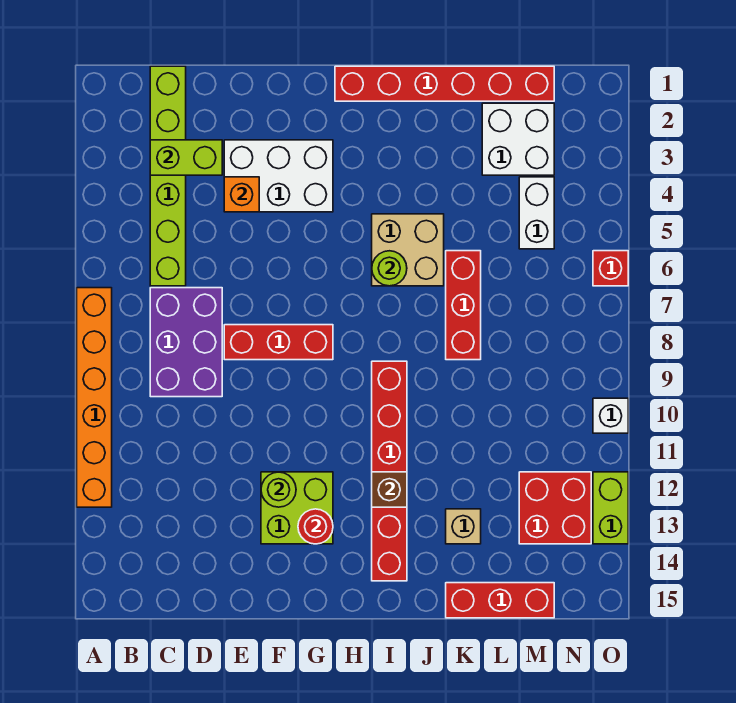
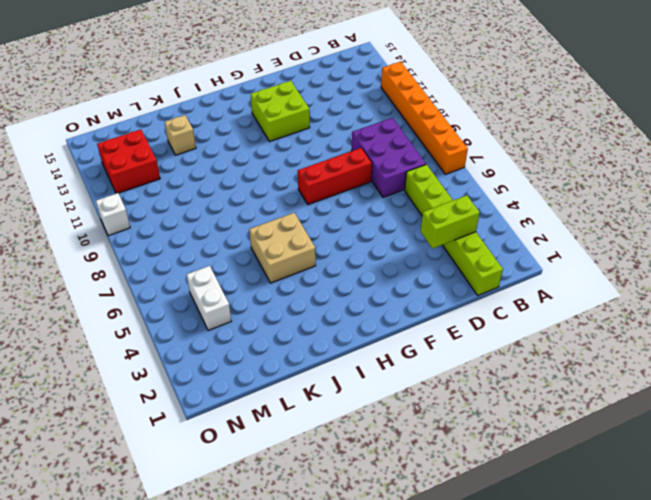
none -> white 2x3 brick [224,140,333,212]
none -> red 1x6 brick [335,66,554,101]
none -> red 1x6 brick [372,361,407,581]

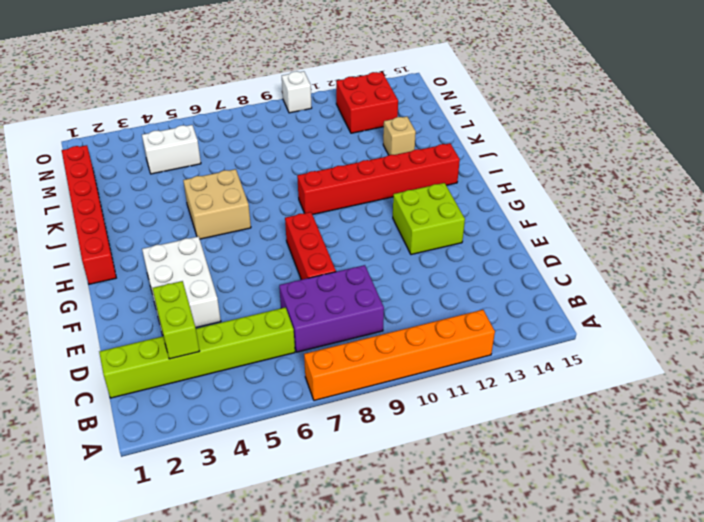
none -> red 1x3 brick [446,251,481,360]
none -> red 1x3 brick [446,583,554,618]
none -> white 2x2 brick [482,103,554,175]

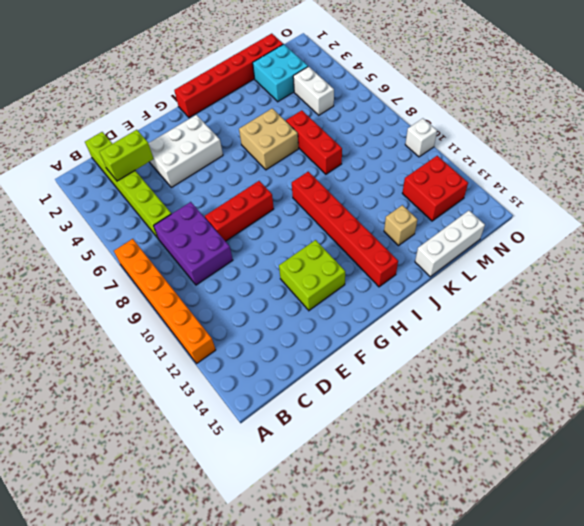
white 1x3 brick [415,211,485,277] -> red 1x3 brick [446,583,554,618]
cyan 2x2 brick [253,44,308,102] -> white 2x2 brick [482,103,554,175]
none -> red 1x1 brick [593,251,628,286]
none -> lime 1x2 brick [593,472,628,544]
none -> orange 1x1 brick [224,177,259,212]

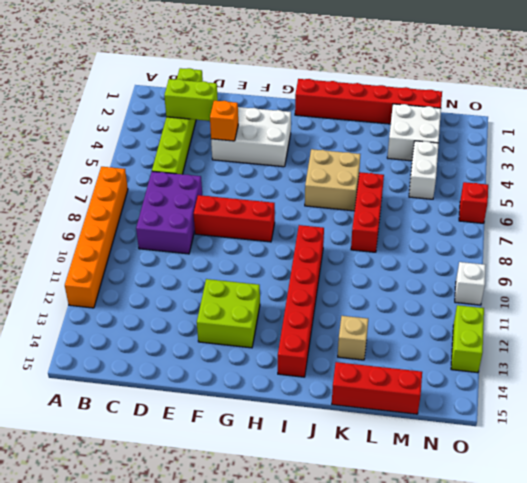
none -> red 2x2 brick [519,472,591,544]
none -> lime 1x1 round brick [261,472,296,507]
none -> red 1x1 round brick [298,509,333,544]

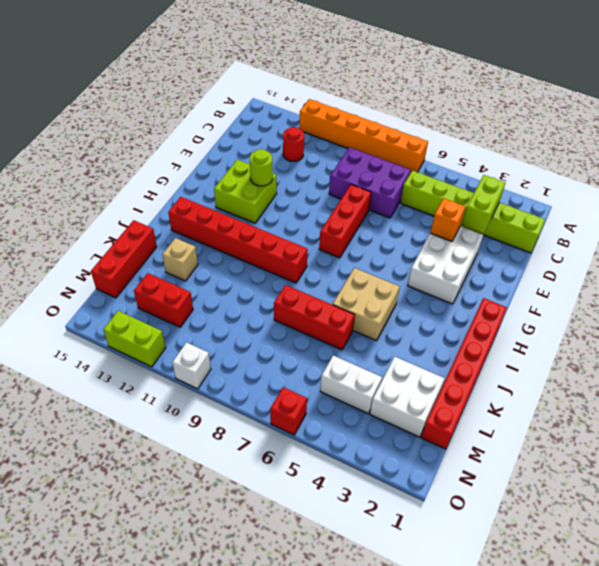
red 1x1 round brick [283,127,304,161] -> red 1x1 round brick moved to [298,509,333,544]
red 1x2 brick [134,273,193,327] -> red 2x2 brick [519,472,591,544]
none -> lime 1x1 round brick [372,251,407,286]
none -> brown 1x1 brick [372,472,407,507]

